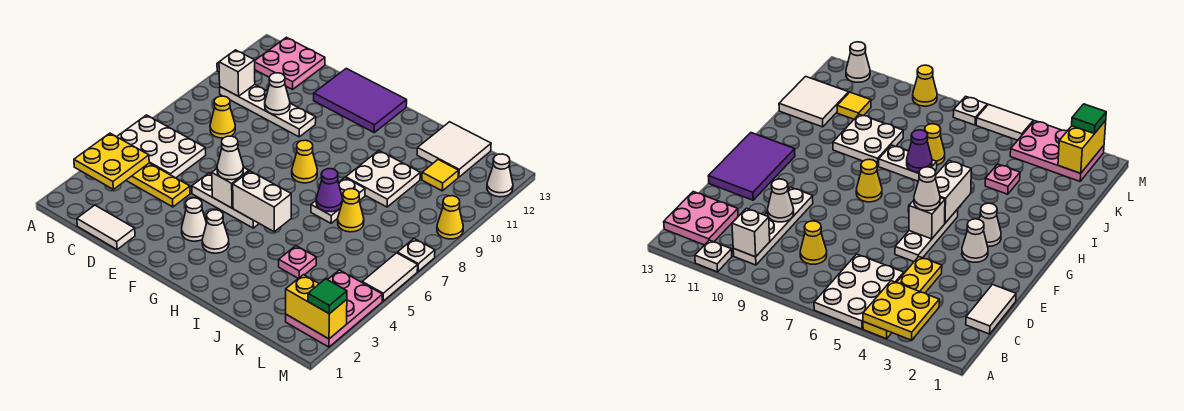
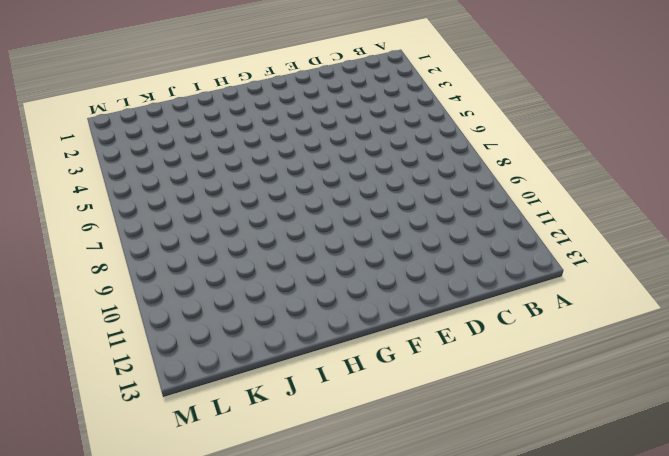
none -> yellow 1x4 plate [126,163,190,207]
none -> white 2x3 plate [117,115,206,178]
none -> white 1x1 plate [695,240,732,272]
none -> white 1x4 plate [220,85,316,137]

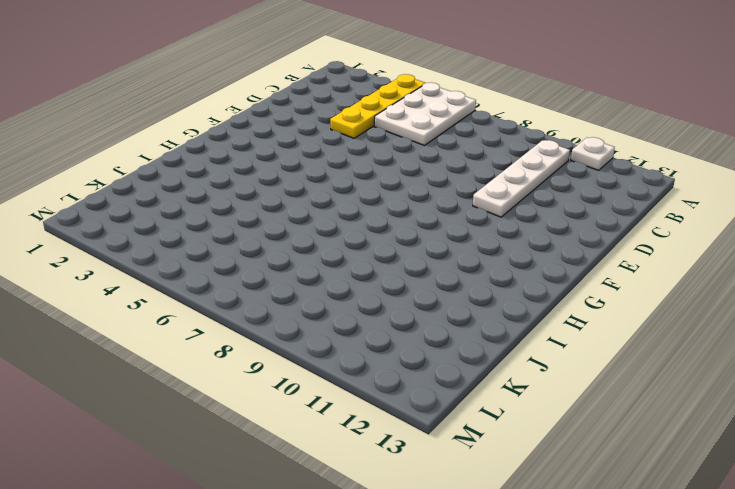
none -> pink 2x2 plate [255,37,325,89]
none -> white 1x2 tile [77,205,135,249]
none -> yellow 1x1 cone [210,96,235,138]
none -> white 1x3 plate [192,173,259,228]

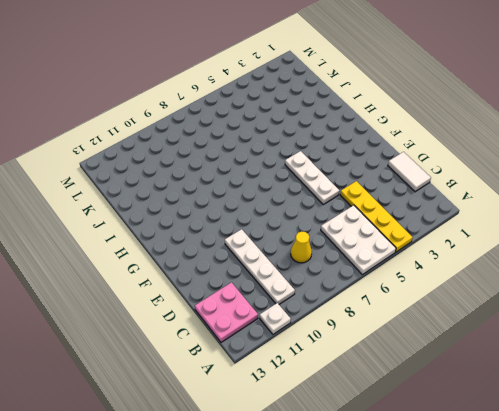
none -> purple 2x3 tile [314,68,407,132]
none -> white 1x1 cone [182,198,206,241]
none -> white 1x1 cone [202,210,229,253]
none -> yellow 1x1 cone [292,140,317,183]

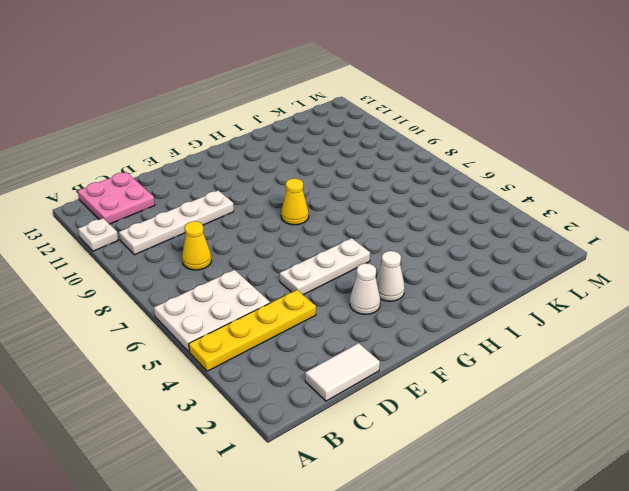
none -> purple 2x3 tile [314,68,407,132]
none -> white 1x2 plate [311,178,365,223]
none -> white 2x2 plate [345,151,420,207]
none -> pink 1x1 plate [279,246,316,278]

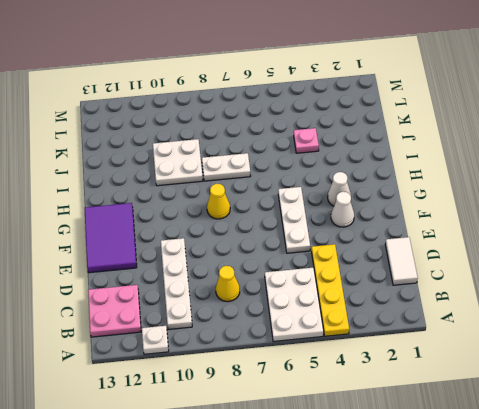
none -> yellow 1x1 cone [338,189,364,232]
none -> white 2x2 tile [417,122,491,177]
none -> yellow 1x1 tile [422,160,459,191]
none -> pink 2x3 plate [286,270,383,347]

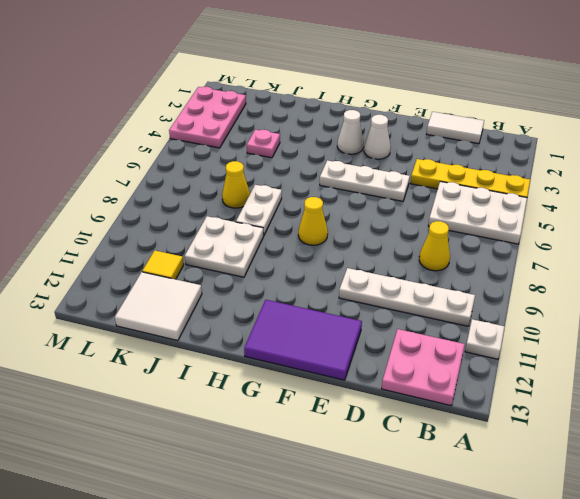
none -> white 1x2 tile [362,253,418,301]
none -> white 1x1 plate [397,239,435,271]
none -> yellow 1x1 cone [437,196,463,239]
none -> white 1x1 cone [487,154,513,197]

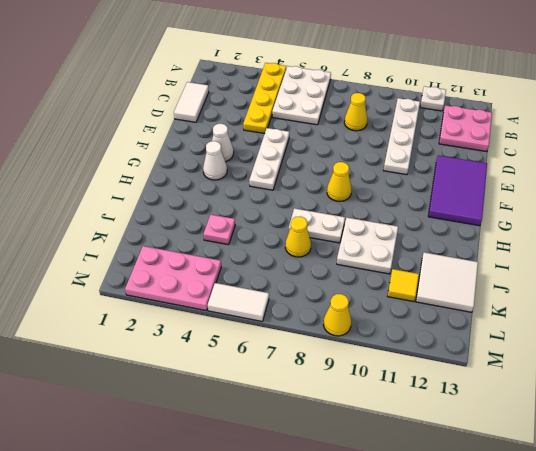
none -> white 1x1 plate [397,239,435,271]
none -> white 1x1 cone [487,154,513,197]
none -> yellow 2x2 plate [74,133,149,189]
none -> white 1x1 brick [219,50,255,96]

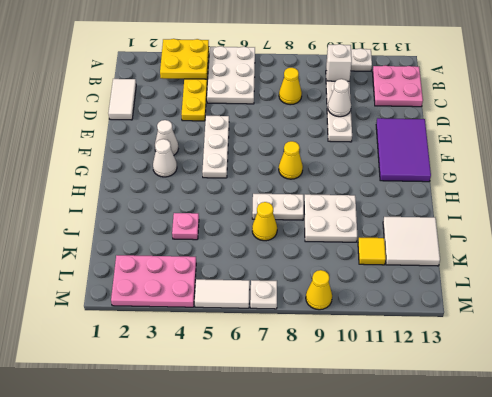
none -> white 1x1 cone [487,154,513,197]
none -> white 1x1 brick [212,167,249,208]
none -> white 1x2 brick [233,171,291,232]
none -> purple 1x1 cone [316,169,343,212]

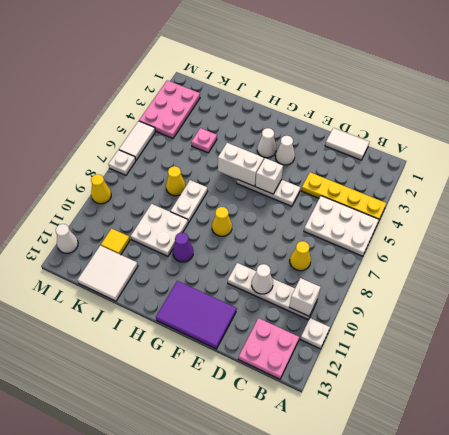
purple 1x1 cone [173,232,193,262] -> purple 1x1 cone moved to [316,169,343,212]
none -> yellow 2x2 plate [74,133,149,189]
none -> yellow 1x2 brick [286,275,347,339]
none -> white 1x1 cone [217,136,243,180]
none -> green 1x1 tile [308,279,347,314]

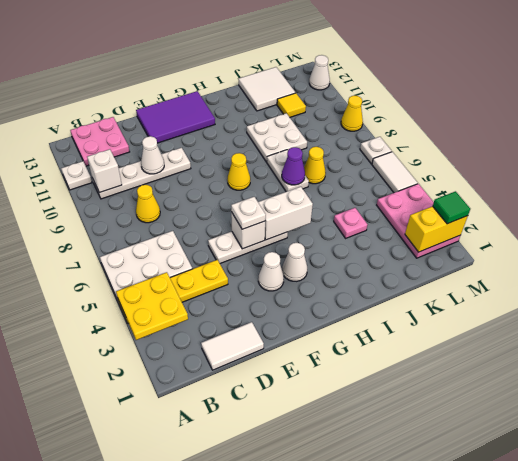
white 1x1 plate [231,197,266,229] -> white 1x1 cone [217,136,243,180]

